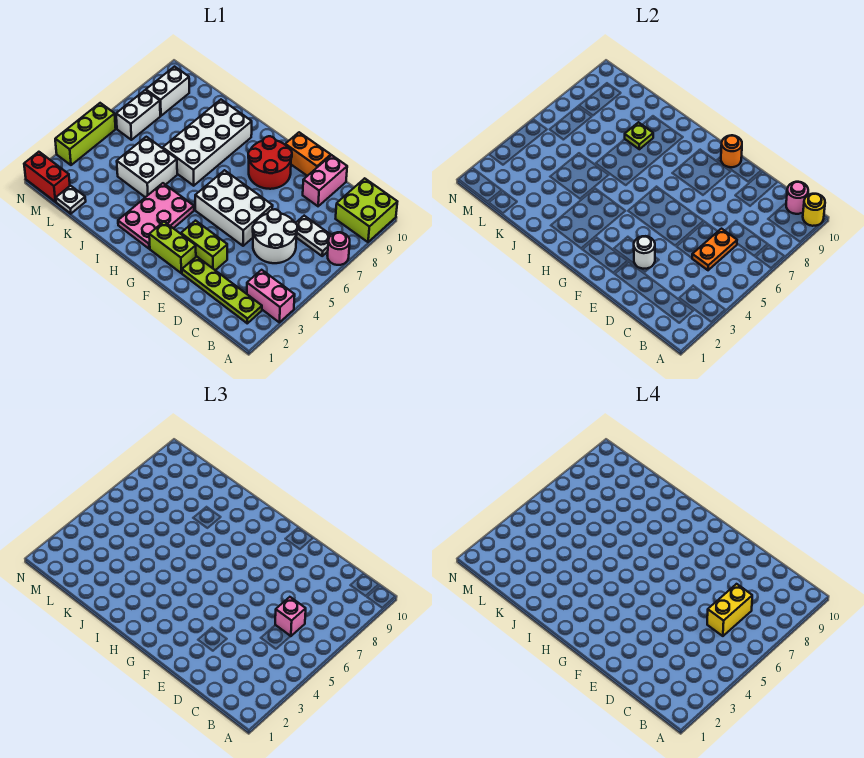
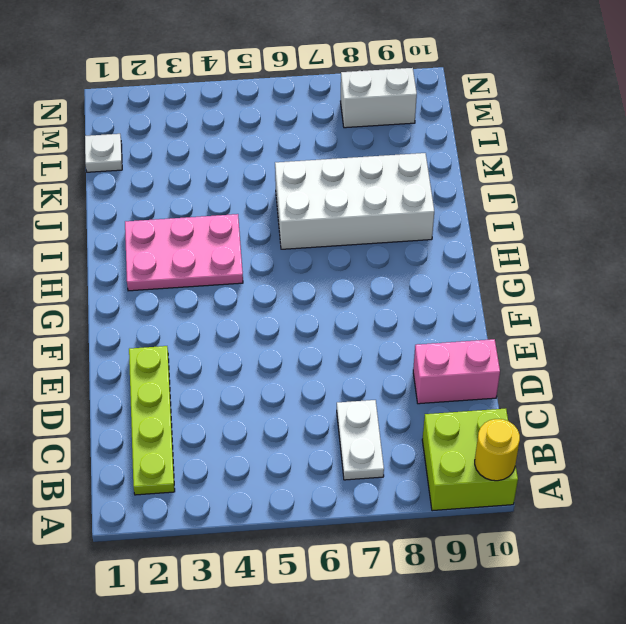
none -> pink 1x2 brick [247,270,295,322]
none -> pink 1x1 round brick [327,232,350,265]
none -> white 2x2 round brick [253,209,297,263]

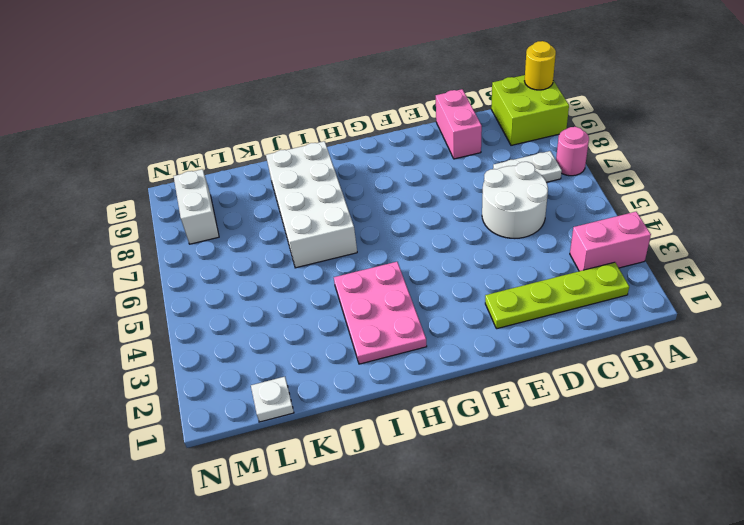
none -> lime 1x2 brick [181,221,227,270]
none -> white 2x3 brick [195,170,273,246]
none -> orange 1x2 brick [285,132,331,176]

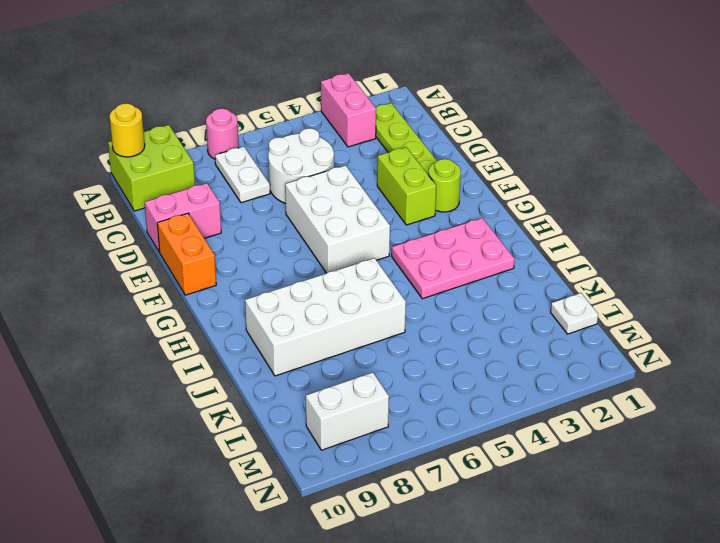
lime 1x1 round brick [429,159,461,212] -> lime 1x2 brick [149,222,196,273]
none -> red 2x2 round brick [248,136,292,189]
none -> white 2x2 brick [117,137,177,197]
none -> red 1x2 brick [24,152,70,202]

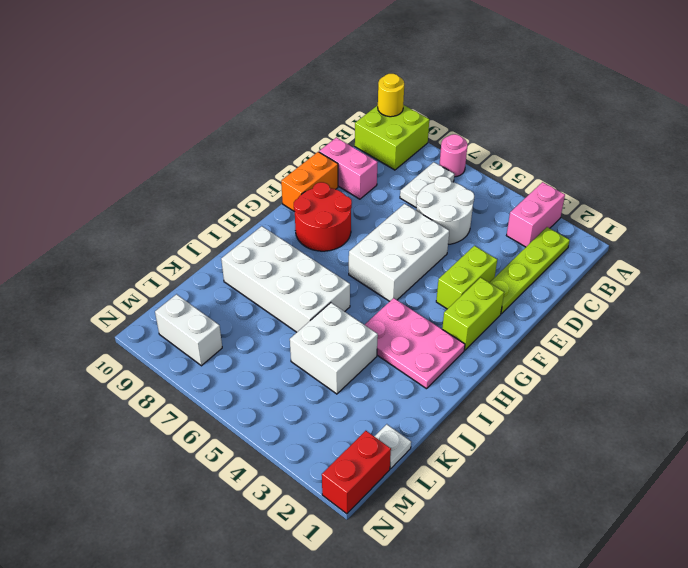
none -> white 1x2 brick [116,90,160,140]
none -> lime 1x3 brick [55,103,116,165]
none -> pink 1x1 round brick [786,182,808,214]

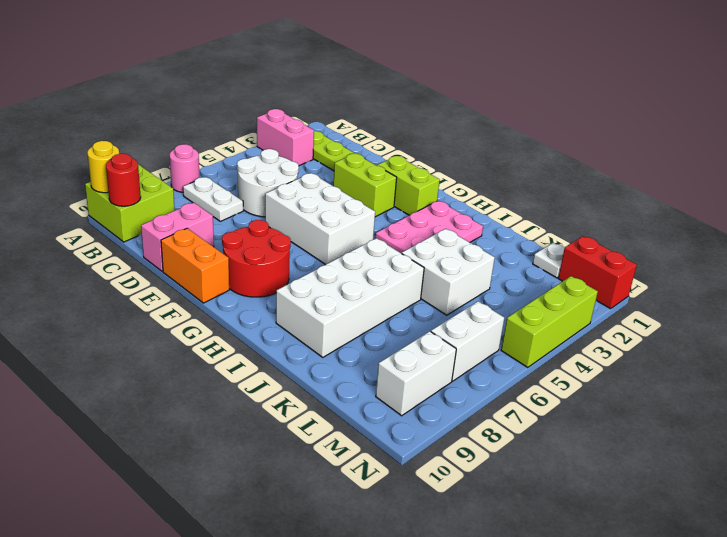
red 1x1 round brick [106,154,141,206] -> pink 1x1 round brick [786,182,808,214]
none -> orange 1x2 plate [692,229,737,270]
none -> white 1x1 round brick [634,236,655,269]
none -> orange 1x1 round brick [721,135,742,167]

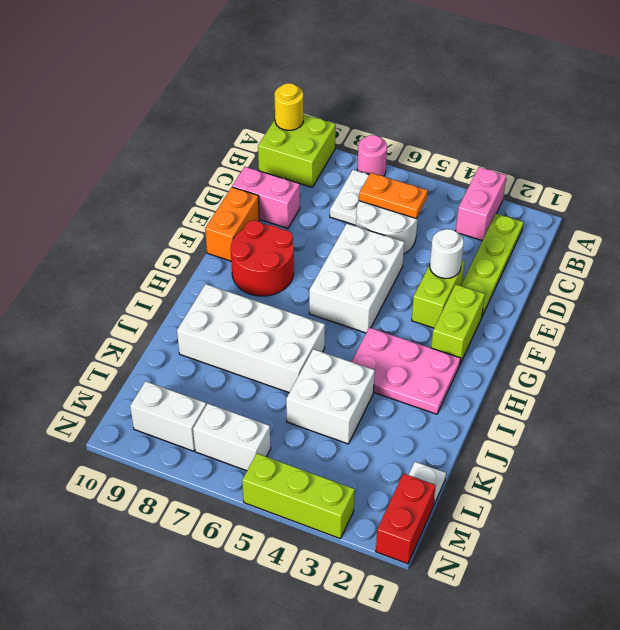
none -> pink 1x1 round brick [786,182,808,214]
none -> orange 1x1 round brick [721,135,742,167]
none -> lime 1x1 plate [625,122,653,149]

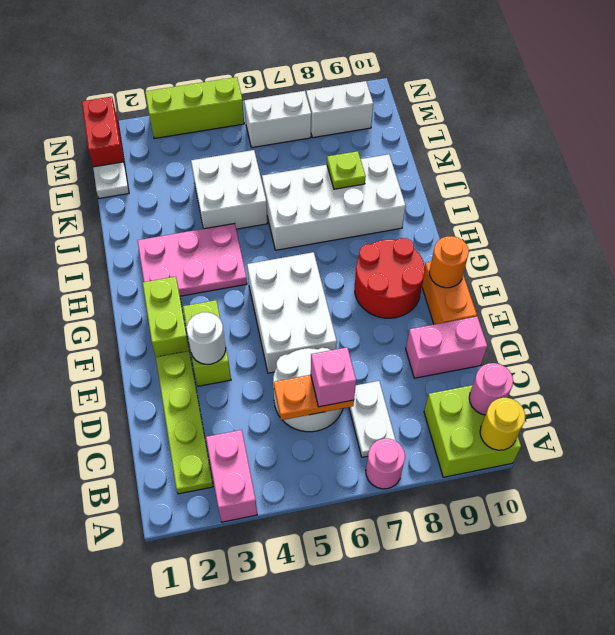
none -> yellow 1x2 brick [707,584,752,636]

